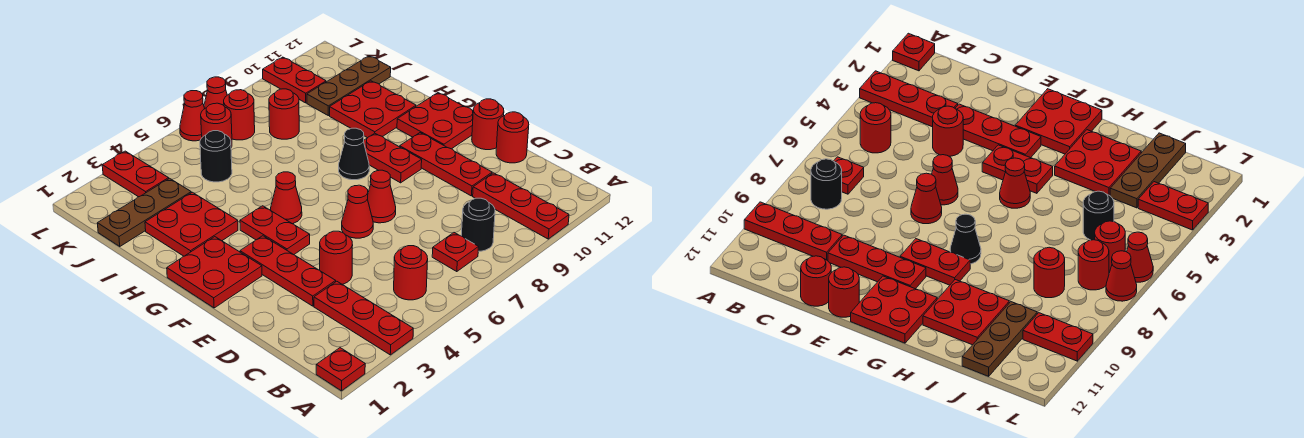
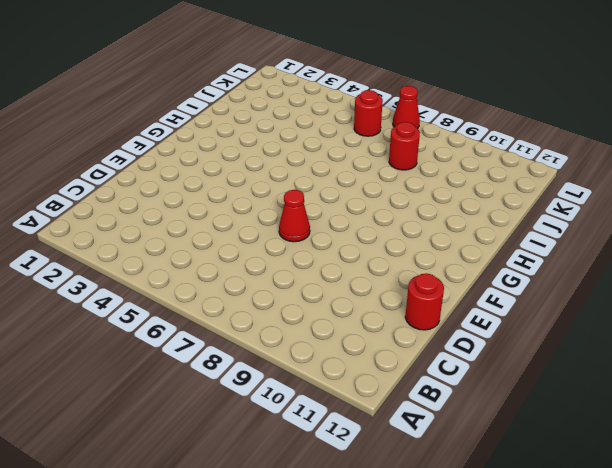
none -> red 1x1 plate [316,348,365,391]
none -> red 1x3 plate [314,281,413,355]
none -> red 1x3 plate [473,173,569,239]
none -> red 1x1 round brick [394,246,428,300]

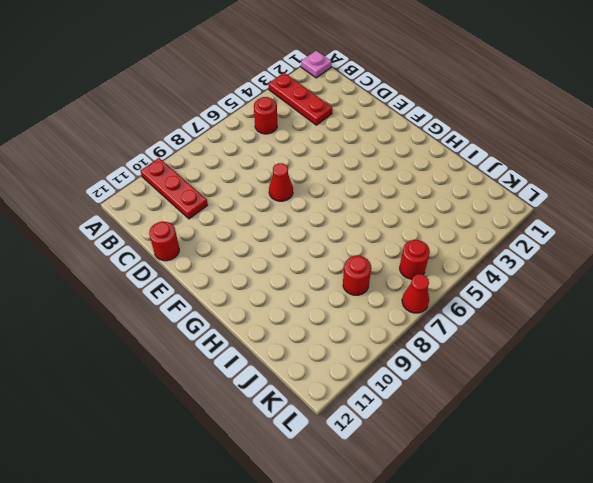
pink 1x1 plate [301,51,331,78] -> red 1x1 plate [316,348,365,391]
none -> red 1x1 plate [432,233,479,272]
none -> black 1x1 round brick [461,198,495,251]
none -> red 1x3 plate [240,236,336,306]
none -> red 1x1 round brick [320,231,353,284]

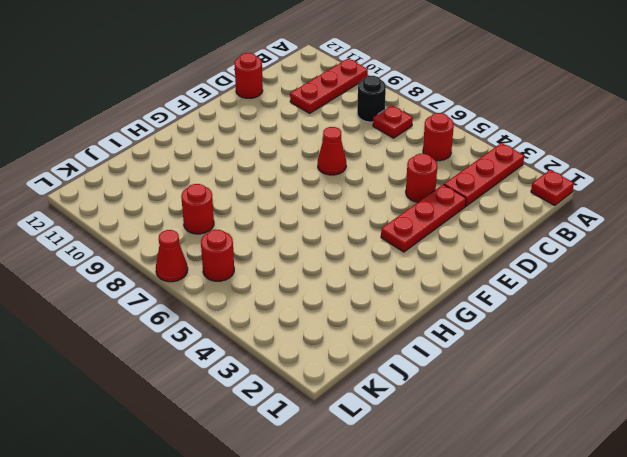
none -> red 1x3 plate [400,133,492,196]
none -> red 1x1 cone [342,185,373,238]
none -> red 1x1 round brick [472,99,504,150]
none -> red 2x2 plate [167,237,262,308]

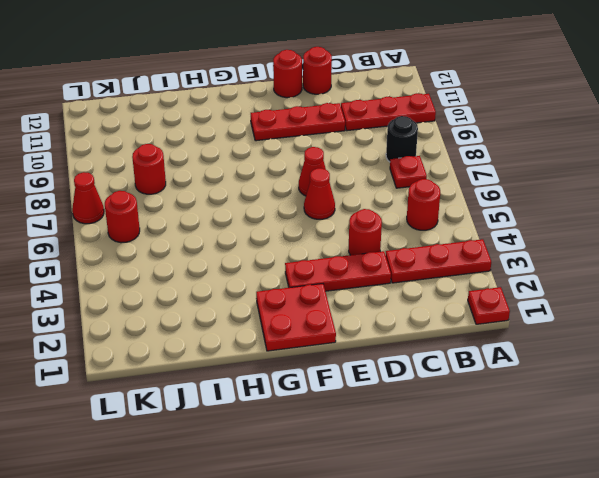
none -> red 1x2 plate [240,206,310,255]
none -> red 1x2 plate [364,133,422,183]
none -> red 2x2 plate [397,93,473,149]
none -> red 1x1 cone [271,172,302,224]

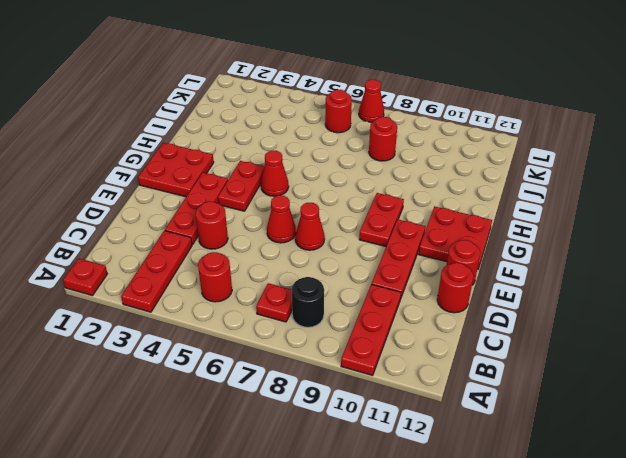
none -> black 1x1 cone [339,128,369,180]
none -> red 2x2 plate [145,192,238,256]
none -> red 2x2 plate [330,81,416,138]
none -> brown 1x3 plate [97,178,191,246]

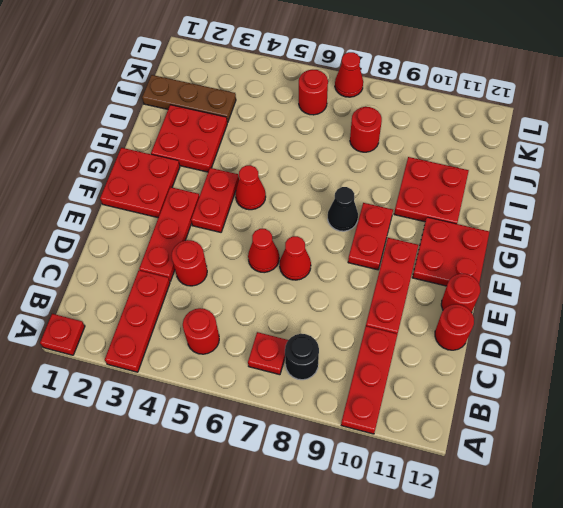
none -> black 1x1 round brick [200,131,232,182]
none -> brown 1x3 plate [307,56,391,116]
none -> red 1x2 plate [102,151,169,197]
none -> red 1x1 round brick [224,90,255,140]

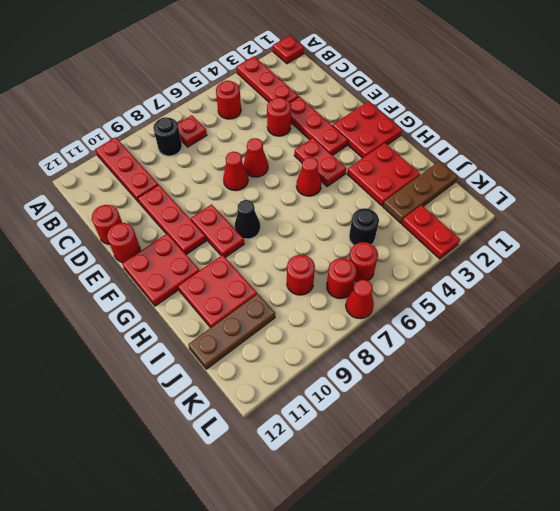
none -> red 1x2 plate [263,57,326,103]
none -> red 1x1 cone [180,91,205,141]

